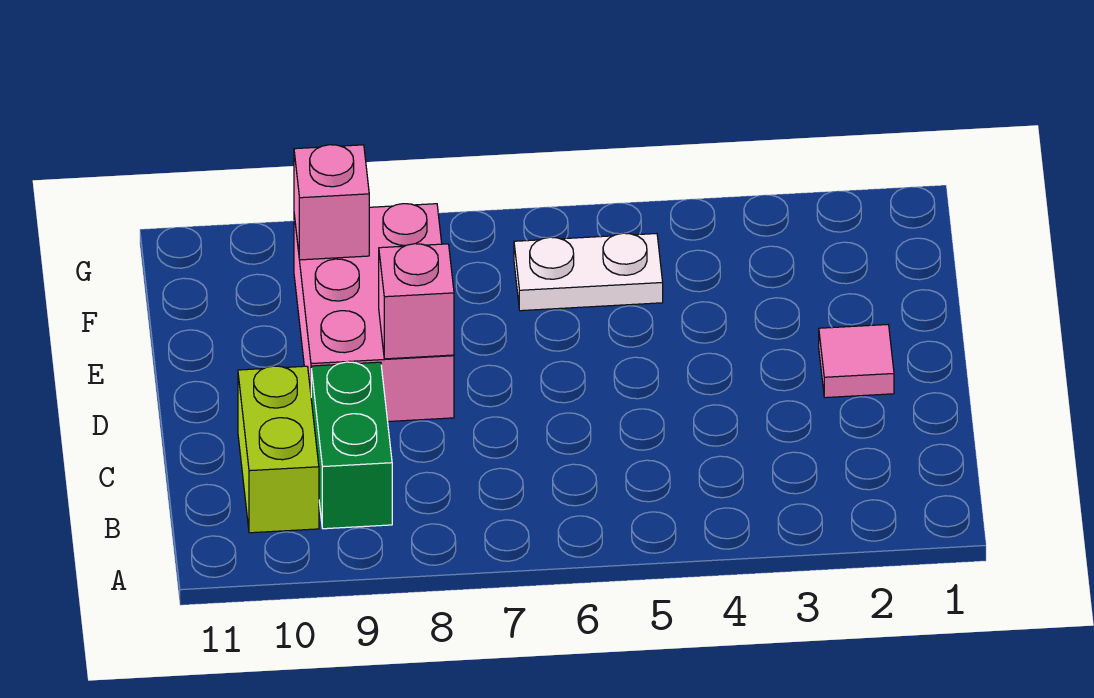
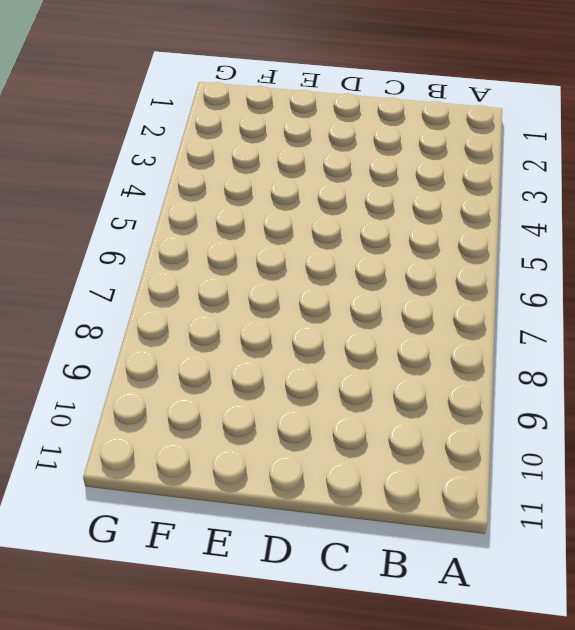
none -> green 1x2 brick [311,362,392,529]
none -> lime 1x2 brick [238,366,319,533]

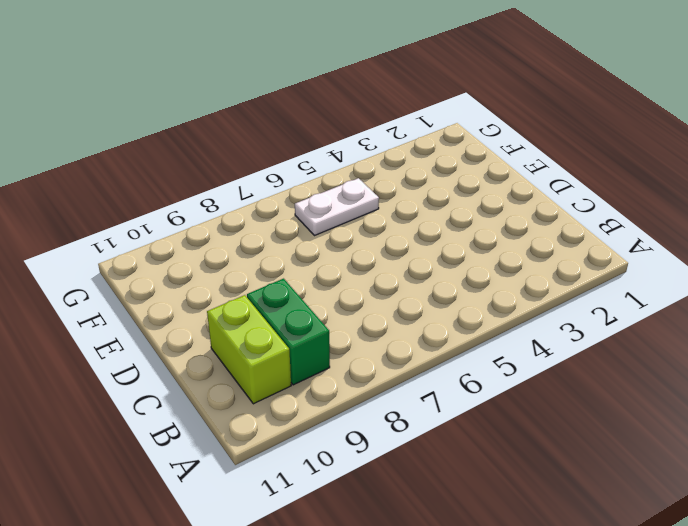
none -> pink 1x1 tile [819,325,894,398]
none -> pink 2x3 brick [294,204,454,421]

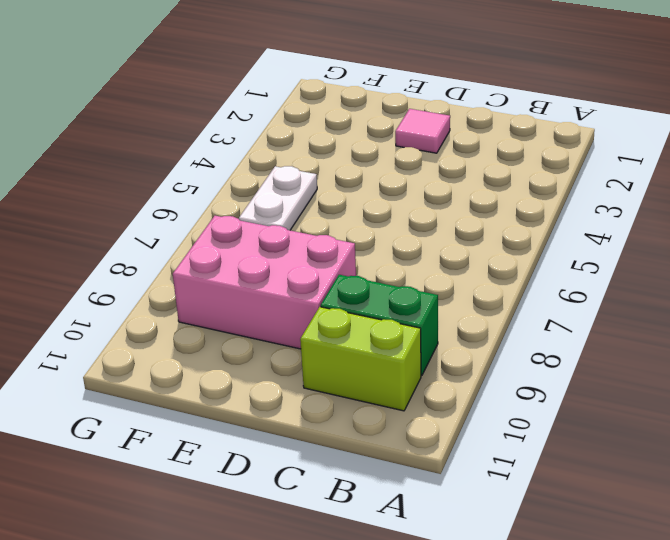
none -> pink 1x1 brick [379,244,454,359]
none -> pink 1x1 brick [294,145,369,260]

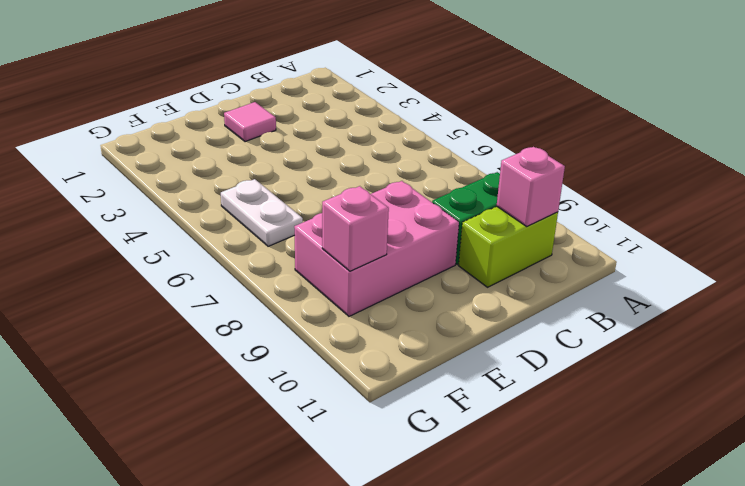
pink 1x1 brick [497,147,565,227] -> pink 1x1 brick moved to [379,244,454,359]

